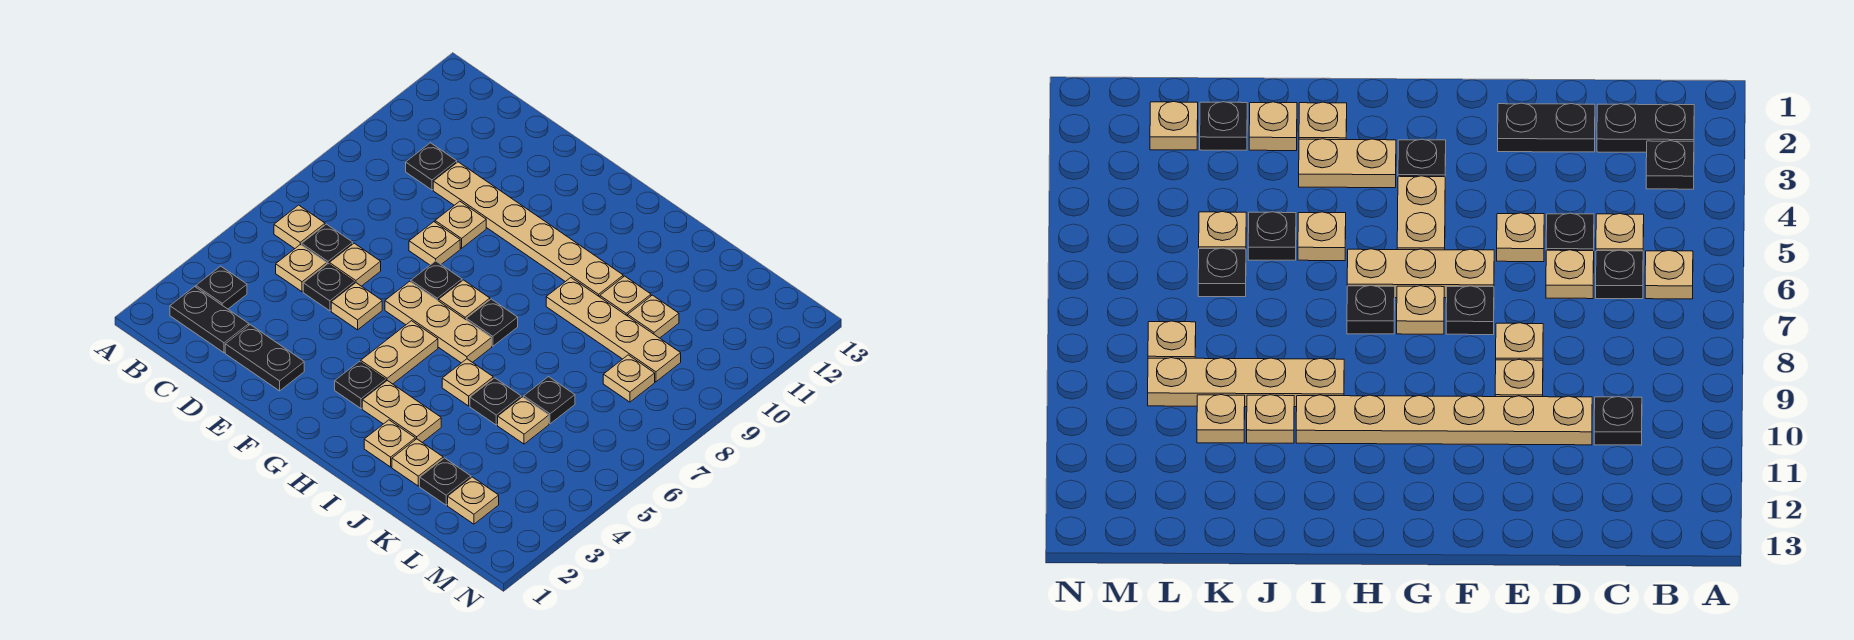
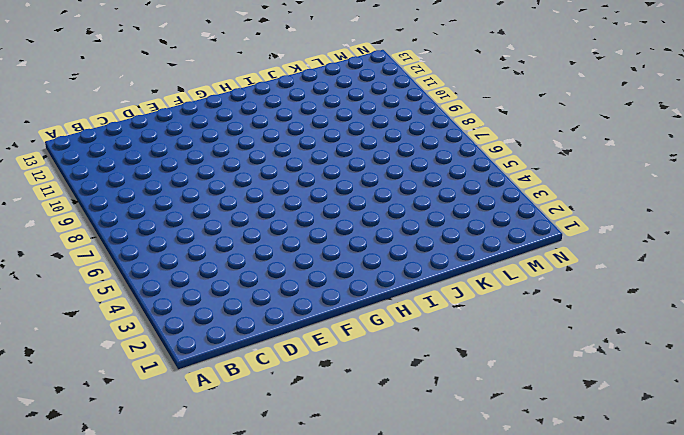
none -> black 1x2 plate [170,287,249,353]
none -> black 1x1 plate [196,266,247,309]
none -> tan 1x1 plate [274,205,325,249]
none -> tan 1x1 plate [276,244,327,292]

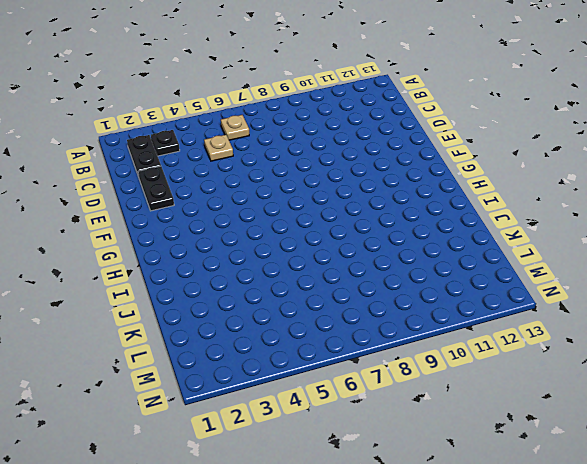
none -> black 1x1 plate [302,224,353,264]
none -> black 1x1 plate [406,143,457,190]
none -> black 1x1 plate [303,264,355,311]
none -> tan 1x1 plate [329,243,381,286]

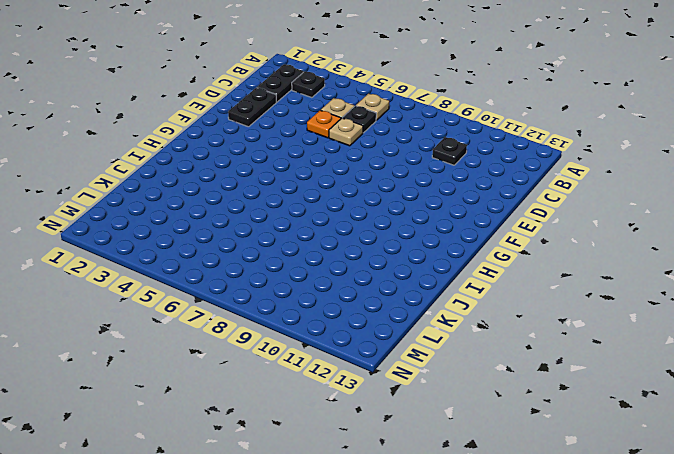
orange 1x1 plate [307,110,341,138] -> black 1x1 plate [303,264,355,311]
none -> tan 1x6 plate [433,162,623,297]
none -> tan 1x1 plate [331,283,382,330]
none -> tan 1x1 plate [409,222,460,265]
none -> tan 1x1 plate [435,201,486,248]

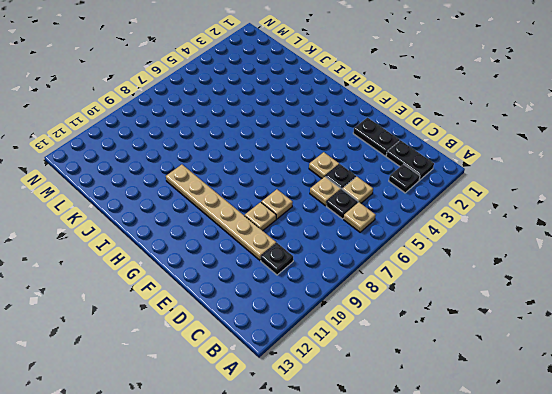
none -> tan 1x3 plate [385,281,492,363]
none -> black 1x1 plate [411,261,462,301]
none -> black 1x1 plate [335,362,386,409]
none -> tan 1x2 plate [361,321,438,384]

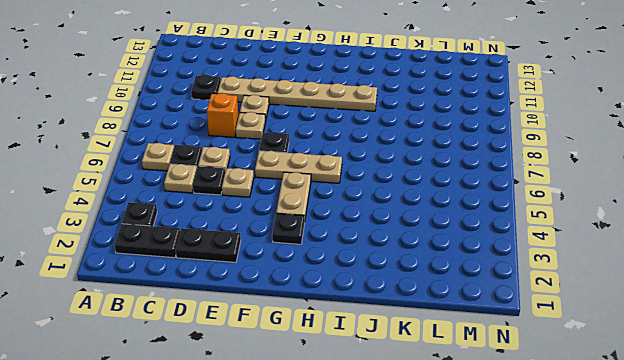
orange 1x1 brick [207,93,238,137] -> none
none -> tan 1x1 plate [439,280,490,320]
none -> tan 1x2 plate [362,381,441,442]
none -> black 1x1 plate [466,299,518,346]
none -> tan 1x1 plate [364,420,415,467]

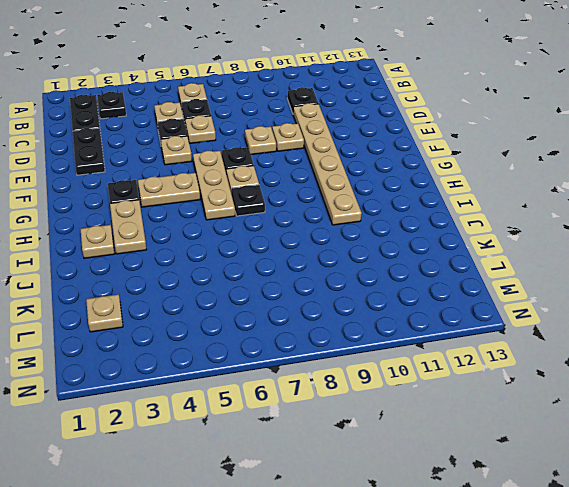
none -> tan 1x1 plate [442,359,493,406]
none -> tan 1x4 plate [546,278,681,382]
none -> tan 1x1 plate [392,439,443,486]
none -> black 1x1 plate [470,378,521,425]

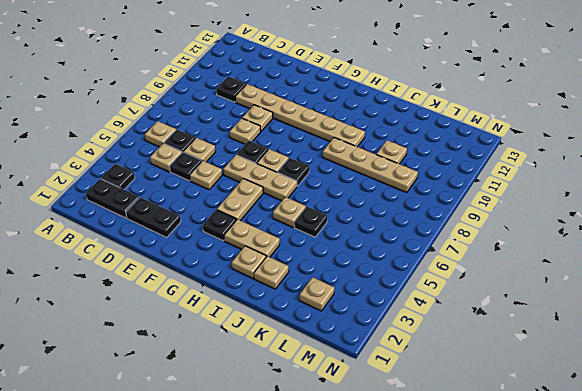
none -> tan 1x1 plate [600,276,651,316]
none -> black 1x1 plate [420,458,471,505]
none -> tan 1x1 plate [498,397,549,444]
none -> black 1x1 plate [524,377,575,424]

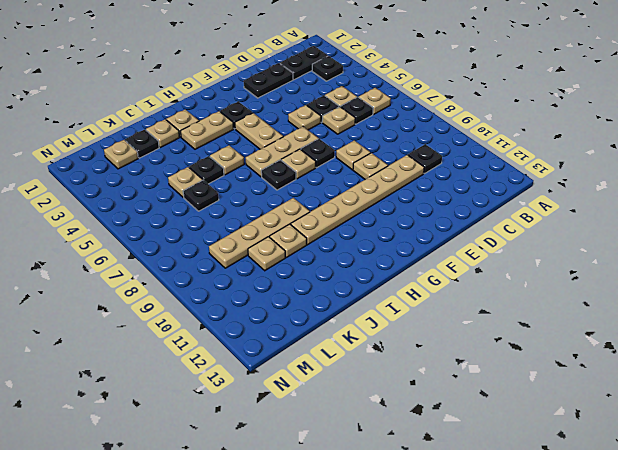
none -> tan 1x1 plate [603,355,655,402]

